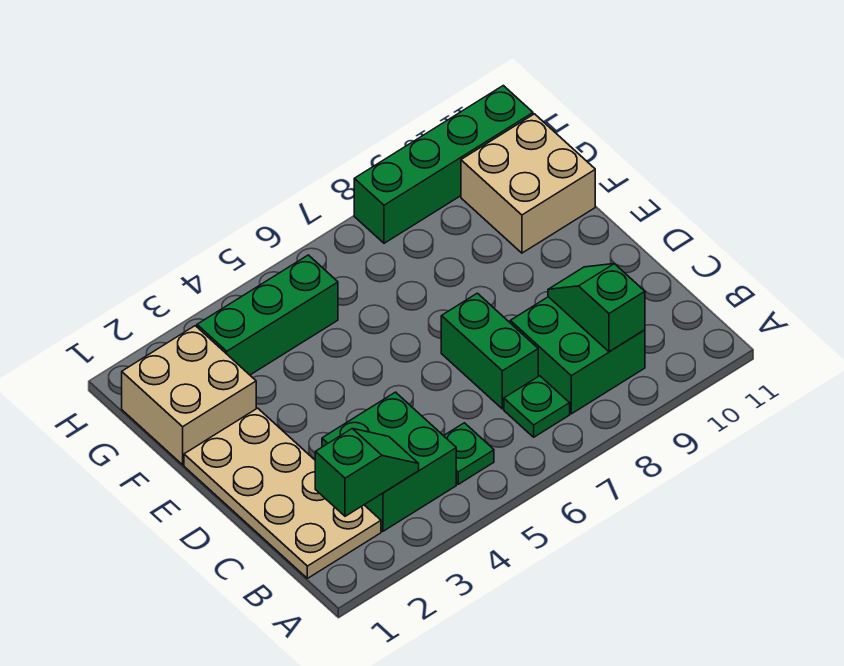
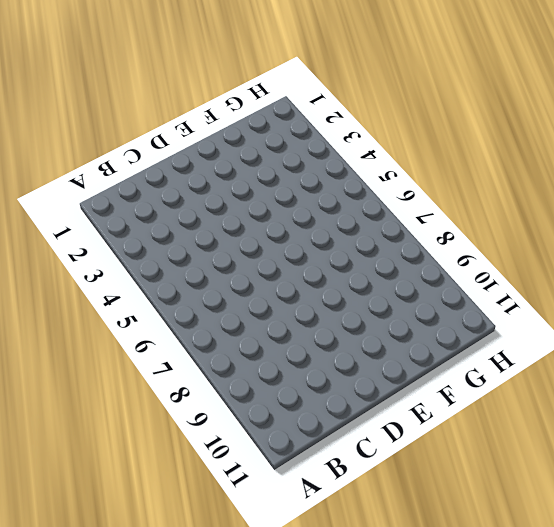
none -> tan 2x4 plate [184,408,381,578]
none -> green 2x2 brick [322,392,456,531]
none -> green 1x1 plate [444,423,494,484]

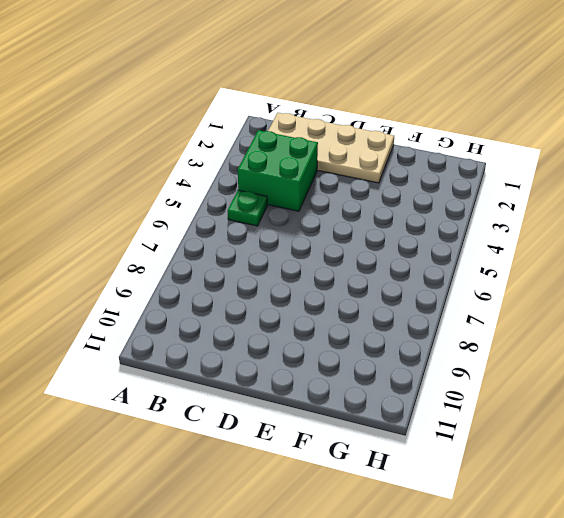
none -> green 1x1 plate [504,376,570,437]
none -> green 2x2 brick [510,297,645,414]
none -> green 1x2 brick [441,293,538,409]

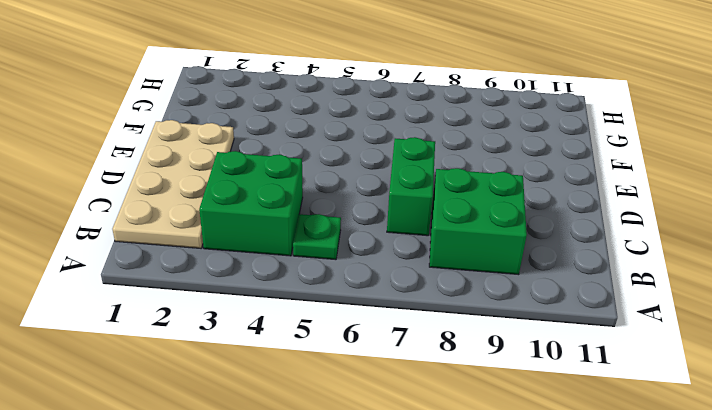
none -> green 1x1 plate [504,376,570,437]
none -> tan 2x2 brick [122,326,256,465]
none -> tan 2x2 brick [461,114,595,253]

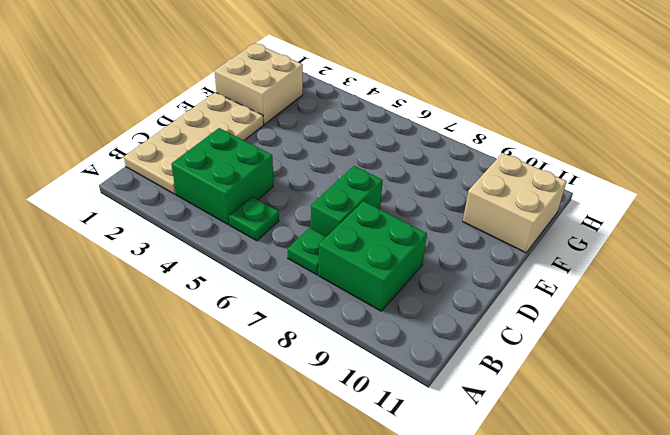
none -> green 1x3 brick [197,255,338,375]
none -> green 1x4 brick [354,86,533,243]
none -> green 1x2 slope [315,429,419,516]

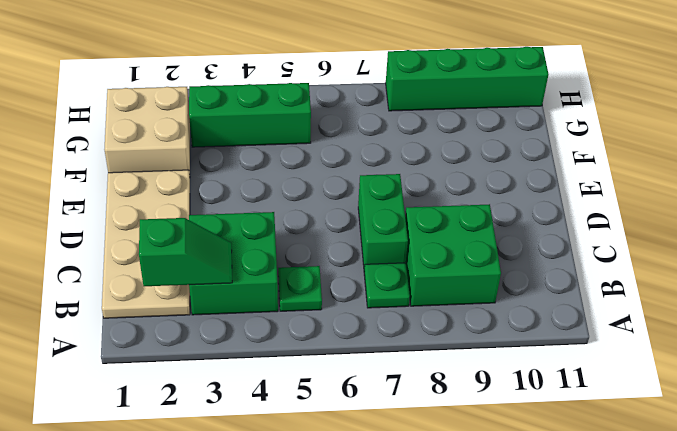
none -> tan 2x2 brick [461,114,595,253]
none -> green 1x2 slope [548,264,645,352]

